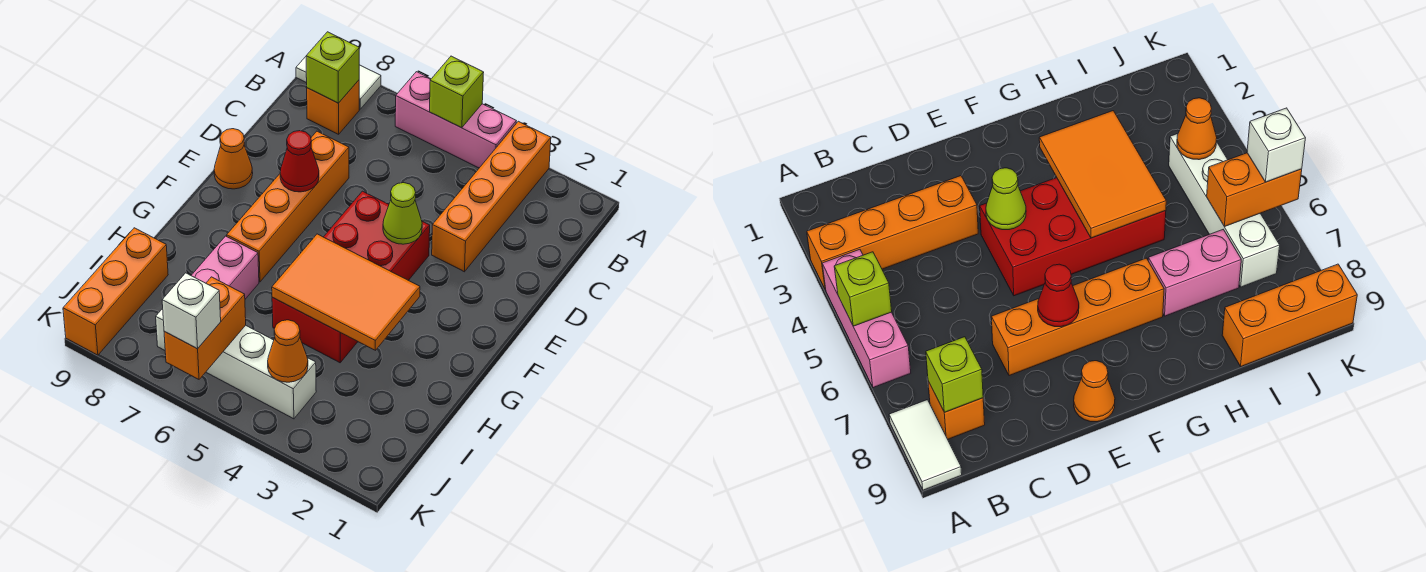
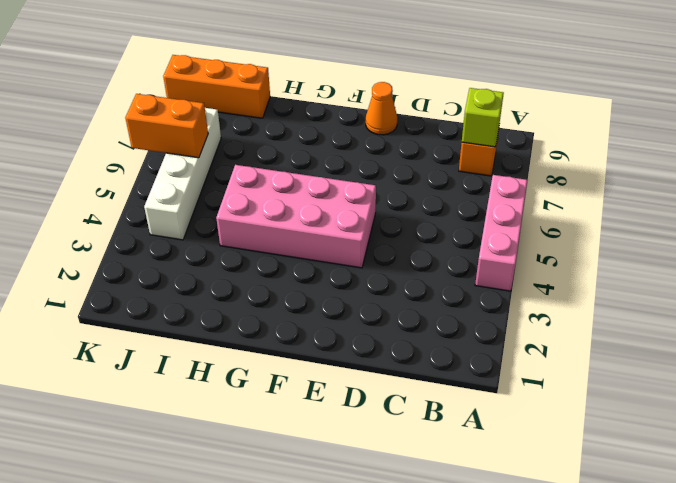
pink 2x4 brick [216,165,376,268] -> red 2x4 brick [272,191,430,363]
none -> orange 1x4 brick [432,121,551,272]
none -> white 1x2 tile [296,57,381,109]
none -> orange 1x4 brick [227,131,349,282]

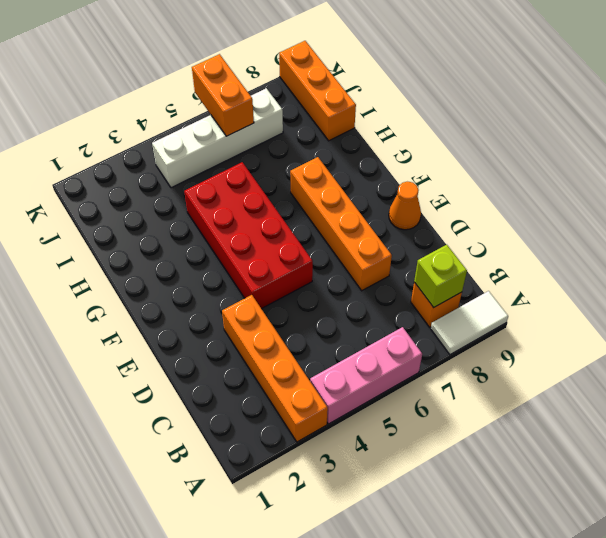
none -> pink 1x2 brick [191,236,259,299]
none -> lime 1x1 brick [430,56,484,128]
none -> lime 1x1 cone [383,183,422,244]

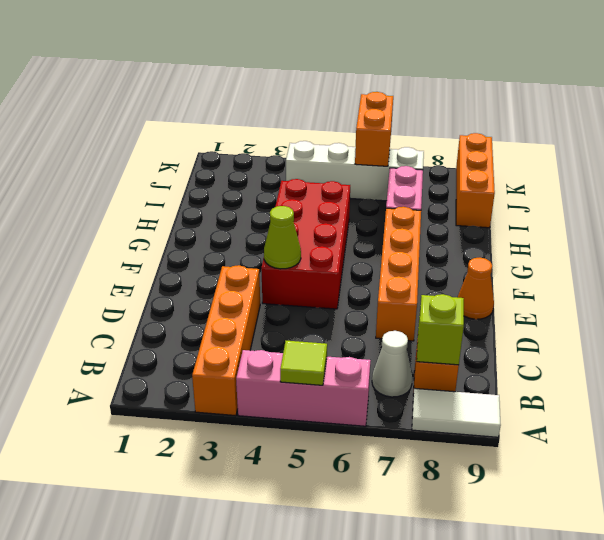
lime 1x1 tile [280,341,327,385] -> lime 1x1 brick [430,56,484,128]
white 1x1 cone [372,331,412,397] -> none
none -> red 1x1 cone [280,131,319,192]
none -> orange 2x3 tile [272,234,420,350]
none -> orange 1x1 cone [268,320,308,382]

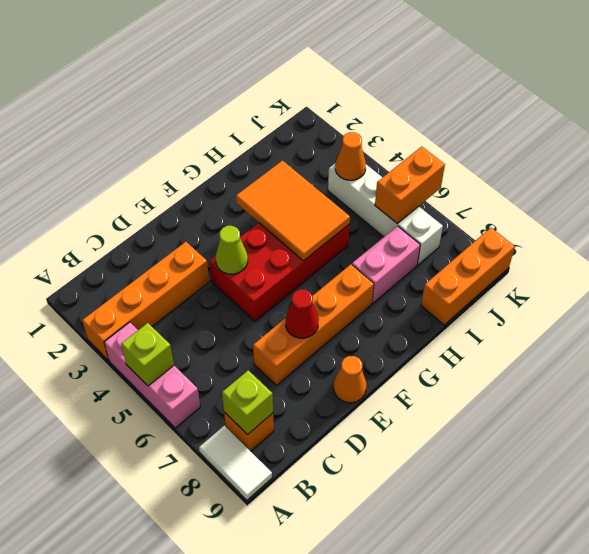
none -> white 1x1 brick [162,273,221,349]

